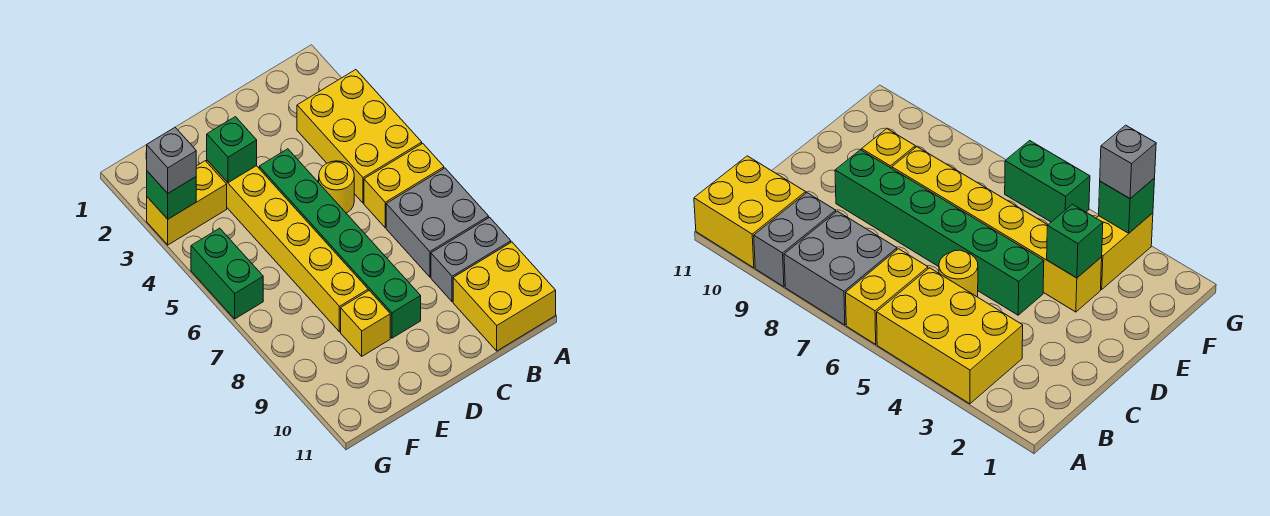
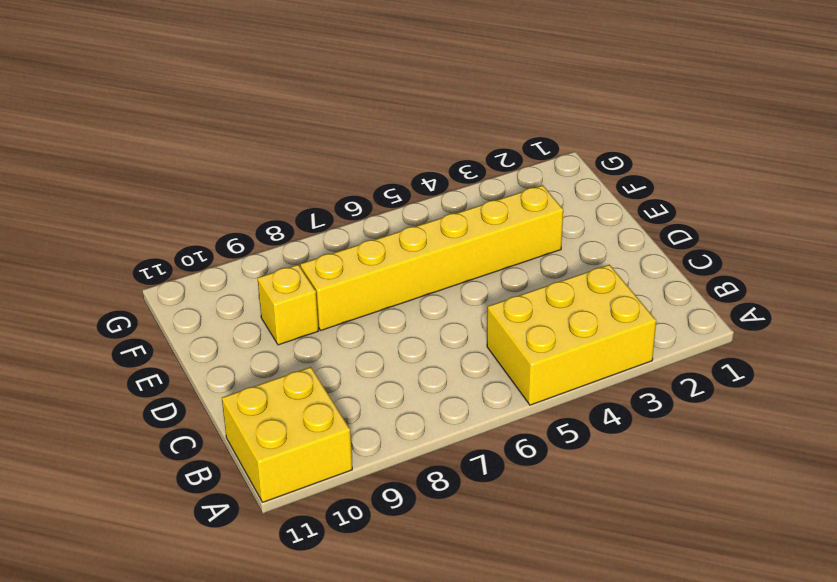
none -> yellow 1x2 brick [364,143,444,228]
none -> grey 2x2 brick [386,168,489,277]
none -> grey 1x2 brick [431,217,511,302]

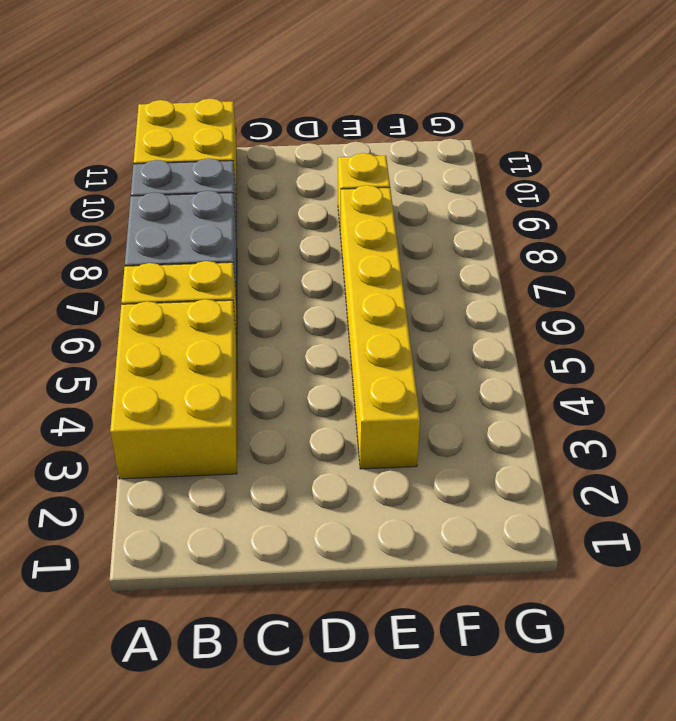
none -> yellow 1x1 round brick [319,161,354,213]
none -> green 1x6 brick [259,149,421,338]
none -> yellow 1x2 brick [147,161,227,245]

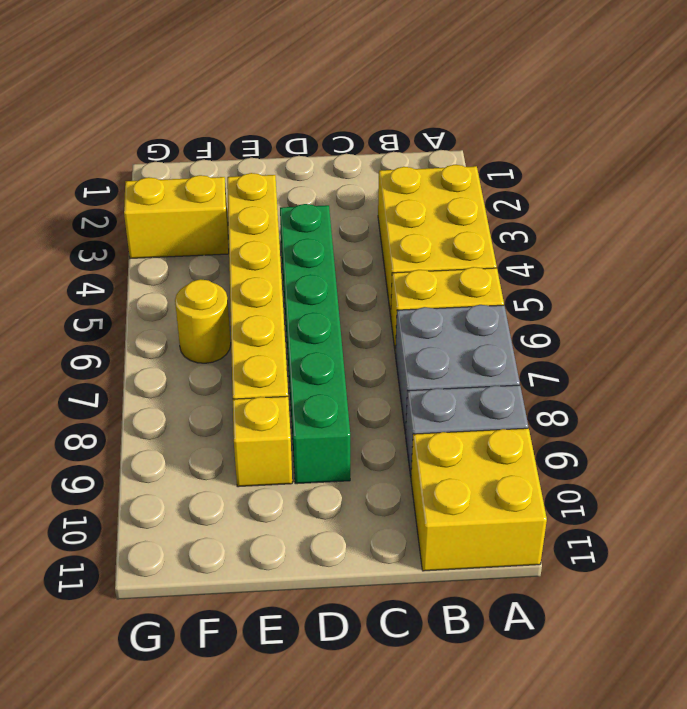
yellow 1x1 round brick [175,279,231,363] -> yellow 1x1 round brick moved to [319,161,354,213]
none -> green 1x2 brick [191,228,263,319]
none -> green 1x1 brick [207,117,257,183]
none -> green 1x1 brick [147,171,196,219]

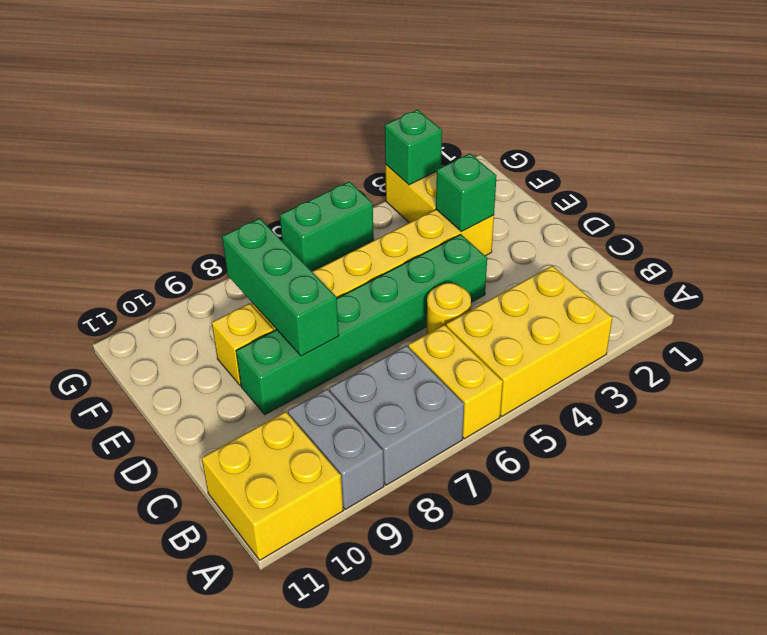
green 1x3 brick [222,218,339,356] -> none
none -> grey 1x1 brick [147,127,196,193]

